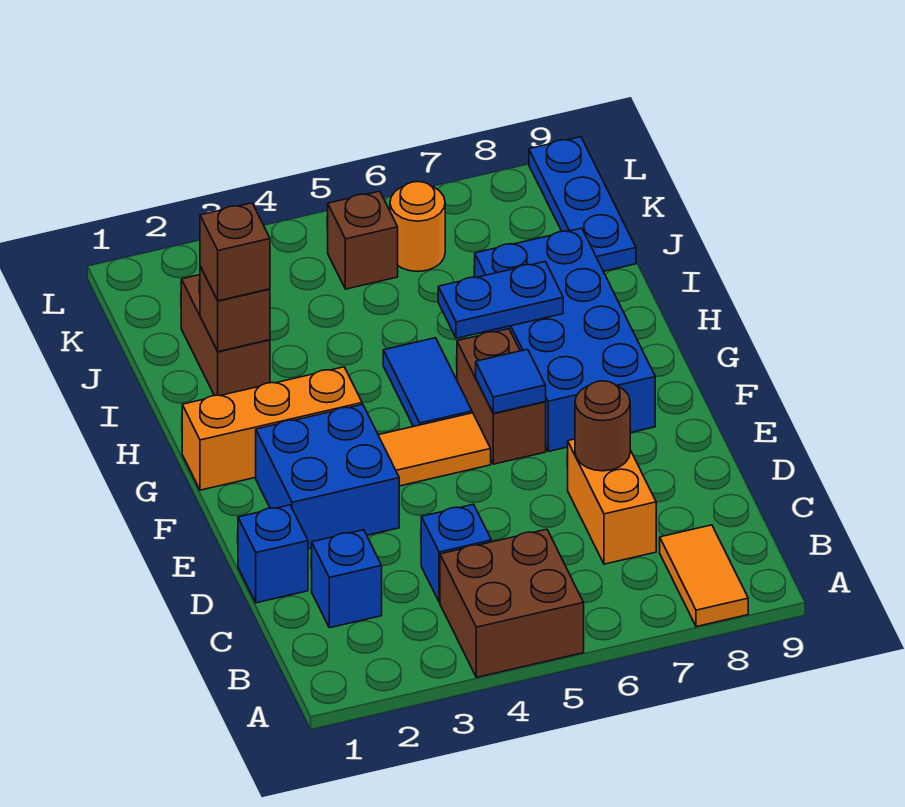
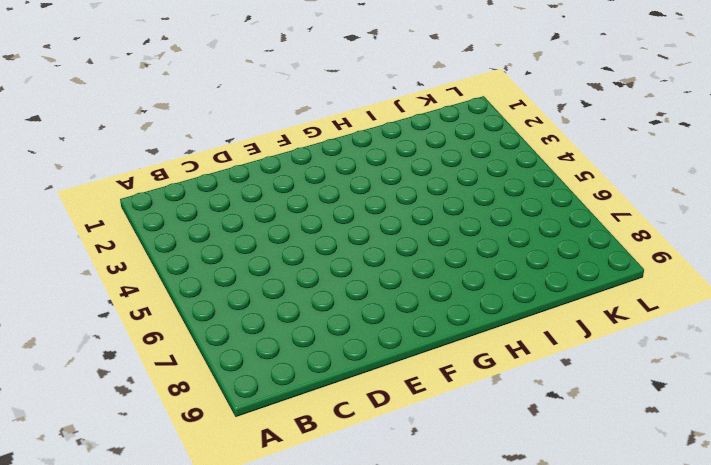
none -> brown 2x2 brick [440,529,584,677]
none -> orange 1x2 tile [660,525,748,627]
none -> blue 1x1 brick [312,530,382,628]

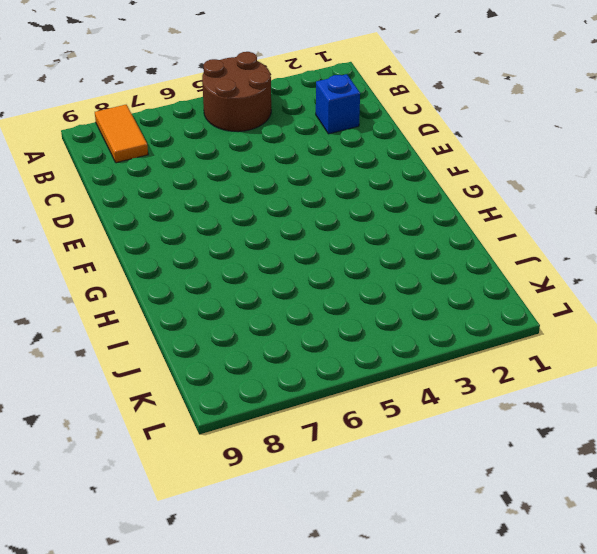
brown 2x2 round brick [202,52,271,132] -> brown 2x2 brick [440,529,584,677]
none -> blue 1x1 brick [421,504,491,602]
none -> orange 1x2 brick [568,439,656,564]
none -> blue 1x1 brick [238,505,308,603]

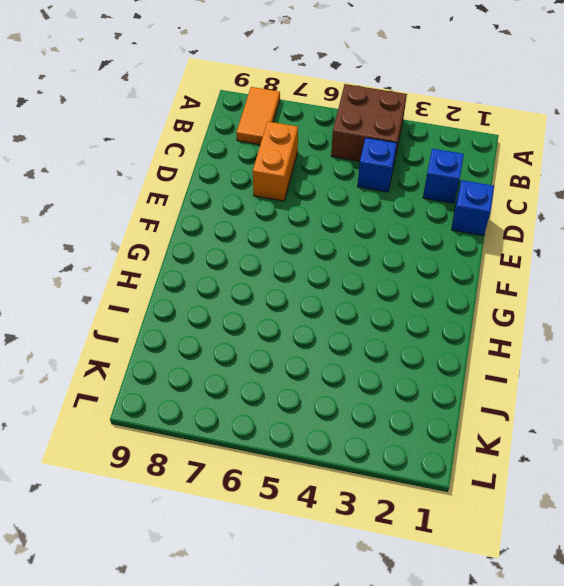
none -> blue 2x2 brick [256,404,399,549]
none -> orange 1x2 tile [378,413,491,486]
none -> brown 1x2 brick [457,329,546,464]

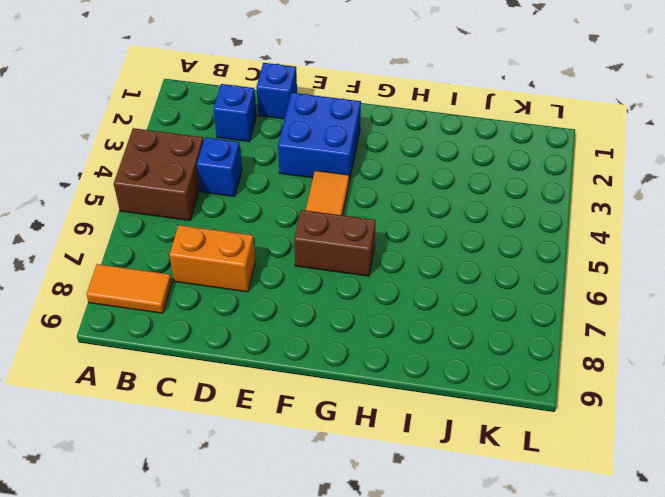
none -> blue 2x4 brick [475,228,655,451]
none -> orange 1x3 brick [182,367,362,490]
none -> blue 1x2 tile [383,338,472,427]

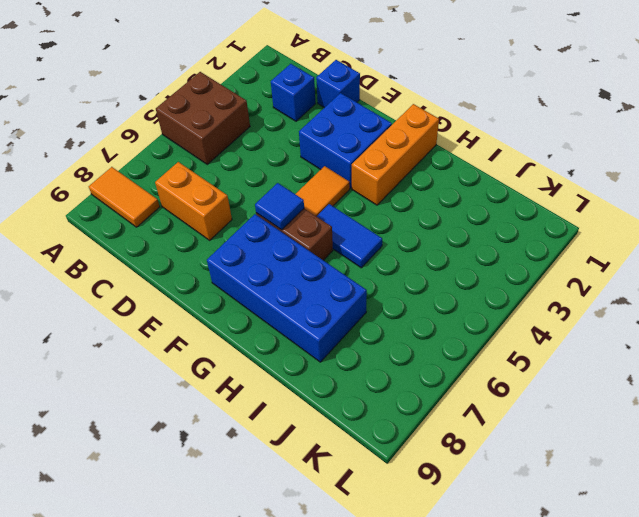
none -> blue 1x1 brick [421,504,491,602]
none -> brown 1x2 brick [181,275,270,396]
none -> blue 1x3 plate [529,137,636,271]

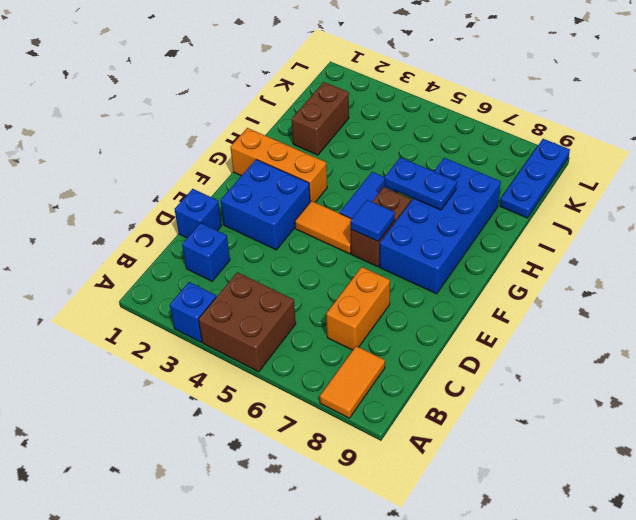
blue 1x1 brick [170,282,216,342] -> blue 1x1 brick moved to [421,504,491,602]
none -> brown 1x1 brick [328,191,398,289]
none -> orange 1x1 round brick [390,182,445,271]
none -> brown 1x1 round brick [575,381,630,471]

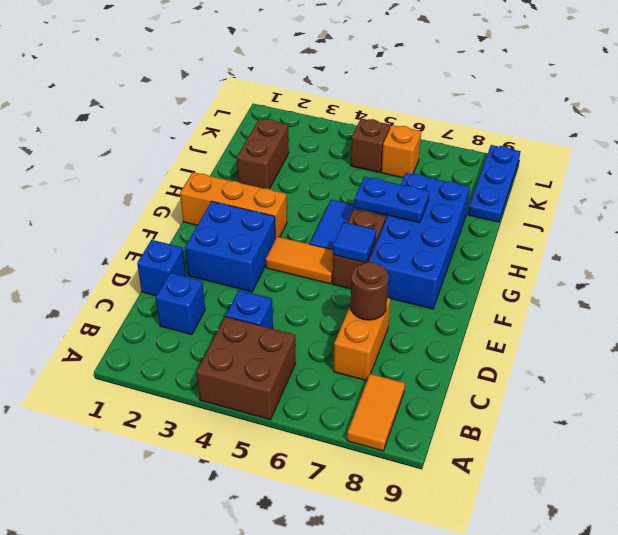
orange 1x1 brick [381,125,421,178] -> orange 1x1 round brick [390,182,445,271]
none -> brown 1x1 brick [200,266,270,352]
none -> brown 1x1 brick [200,203,270,301]

